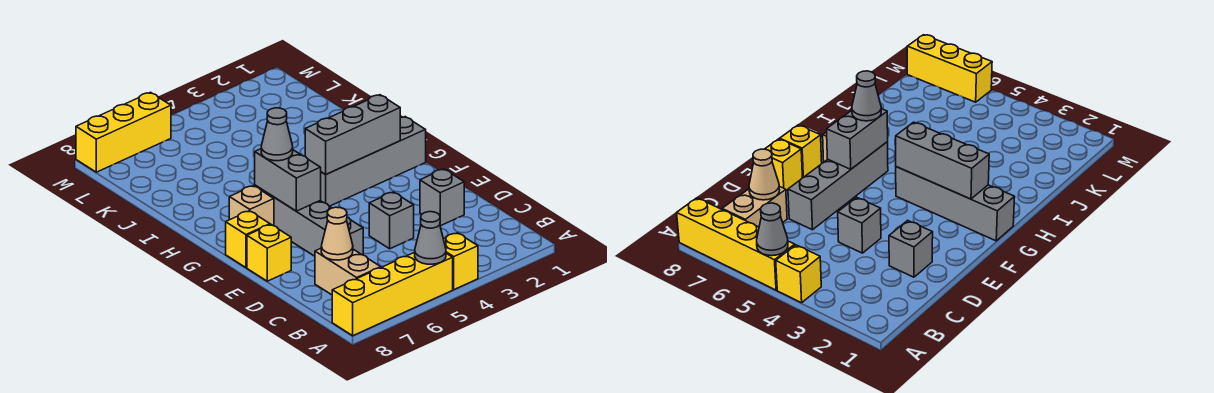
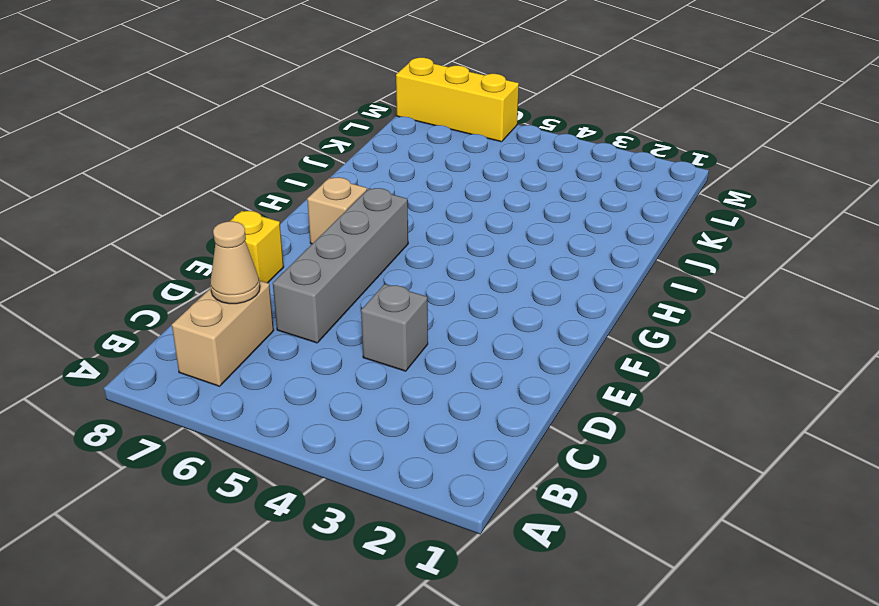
none -> yellow 1x1 brick [444,233,478,290]
none -> yellow 1x4 brick [332,252,453,336]
none -> grey 1x1 brick [420,169,464,226]

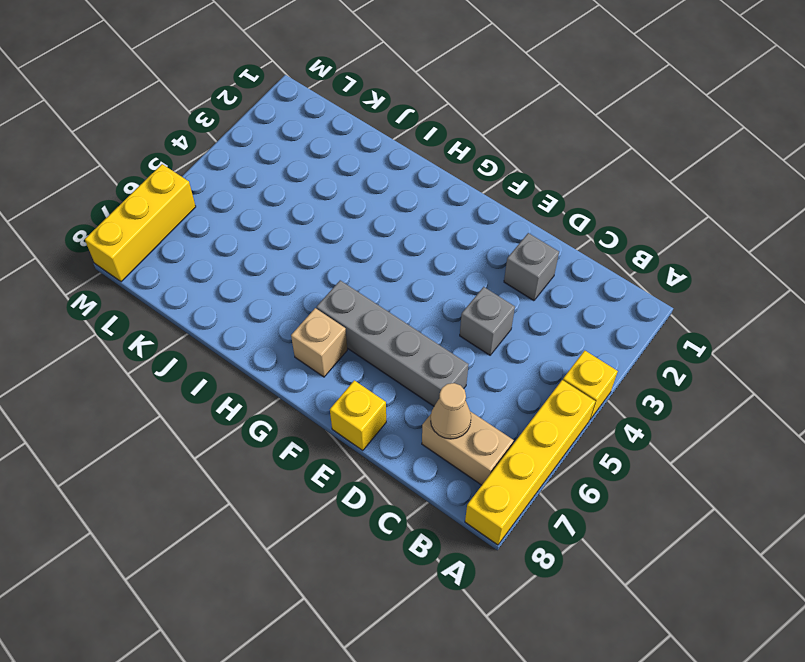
none -> yellow 1x1 brick [226,211,270,268]
none -> grey 1x4 brick [320,117,426,206]
none -> grey 1x1 cone [415,212,446,264]

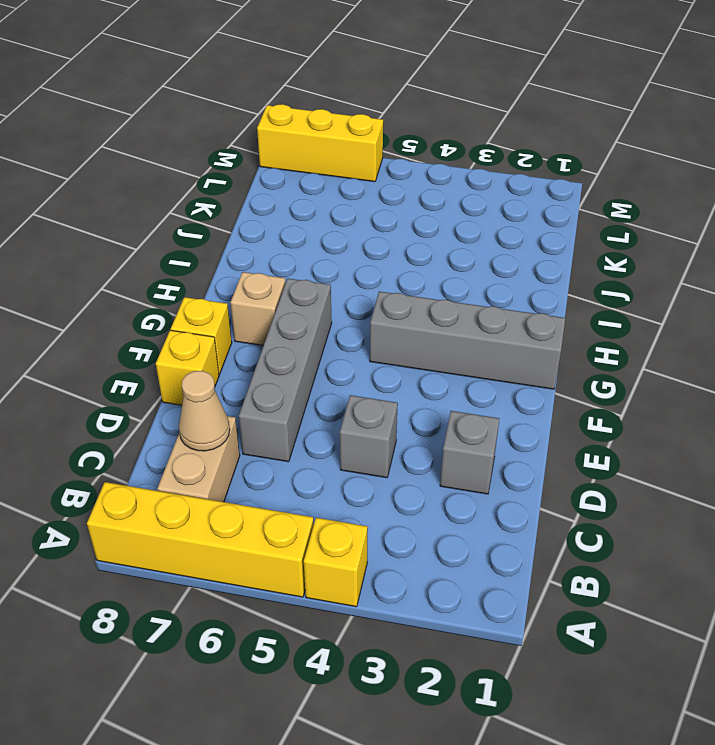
none -> grey 1x1 cone [415,212,446,264]
none -> grey 1x2 brick [255,149,321,211]
none -> grey 1x3 brick [305,95,400,175]

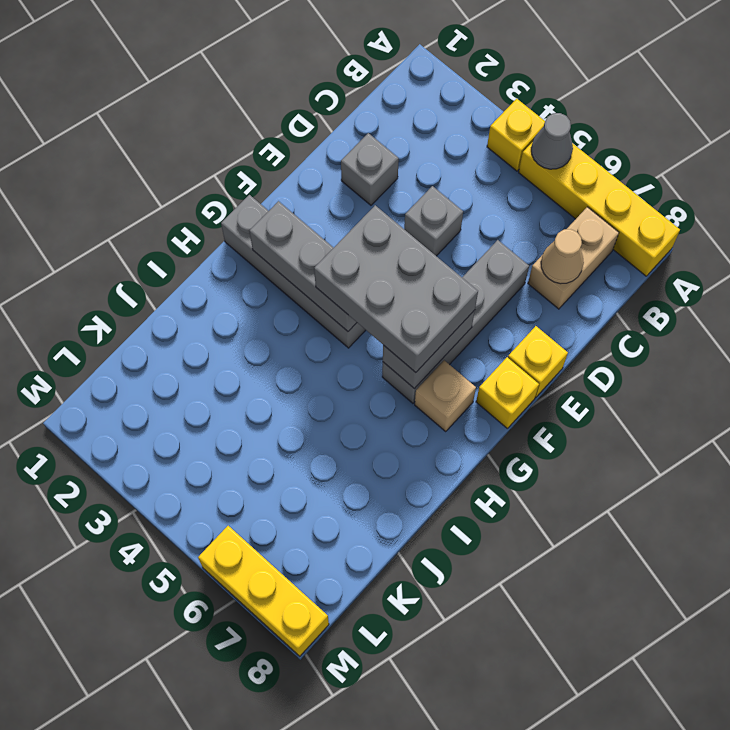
grey 2x3 brick [314,205,478,372] -> grey 1x1 cone [261,108,293,161]

